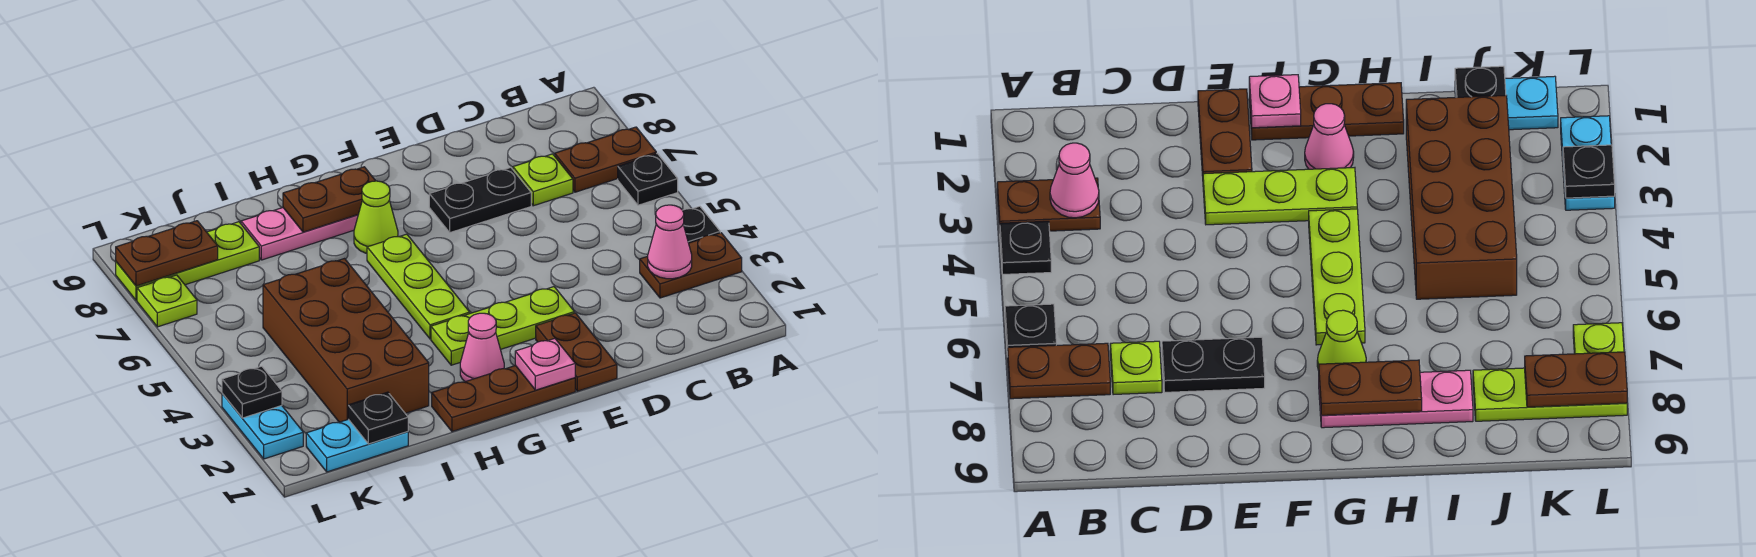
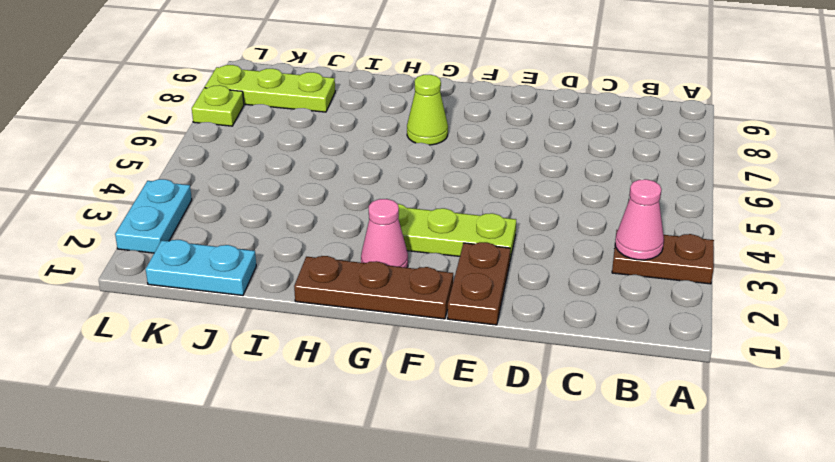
none -> black 1x1 plate [683,206,720,243]
none -> black 1x1 plate [618,153,678,205]
none -> brown 1x2 plate [555,127,656,192]

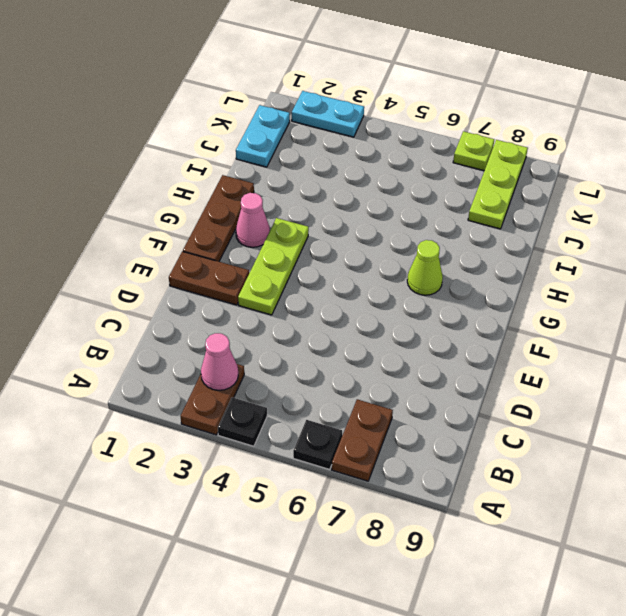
none -> lime 1x1 plate [513,154,573,206]
none -> black 1x2 plate [429,167,531,233]
none -> lime 1x3 plate [367,234,470,339]

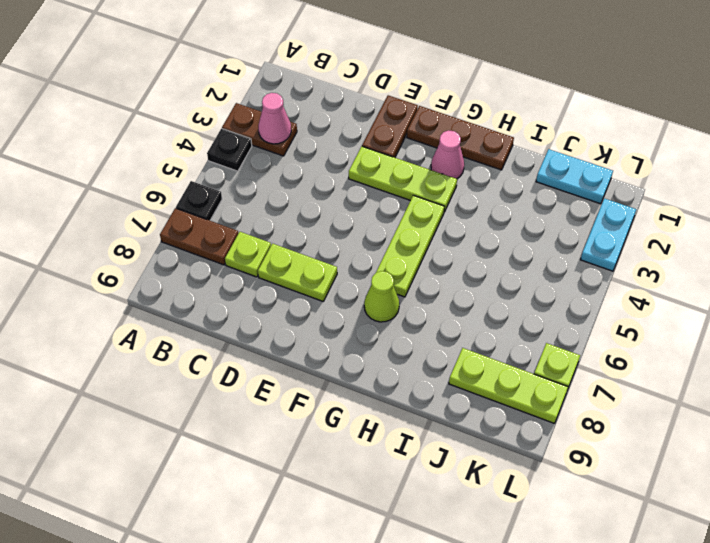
lime 1x2 plate [258,244,337,301] -> black 1x2 plate [429,167,531,233]
none -> pink 1x3 plate [241,208,358,260]
none -> brown 2x4 brick [263,259,429,422]
none -> pink 1x1 plate [515,338,575,390]

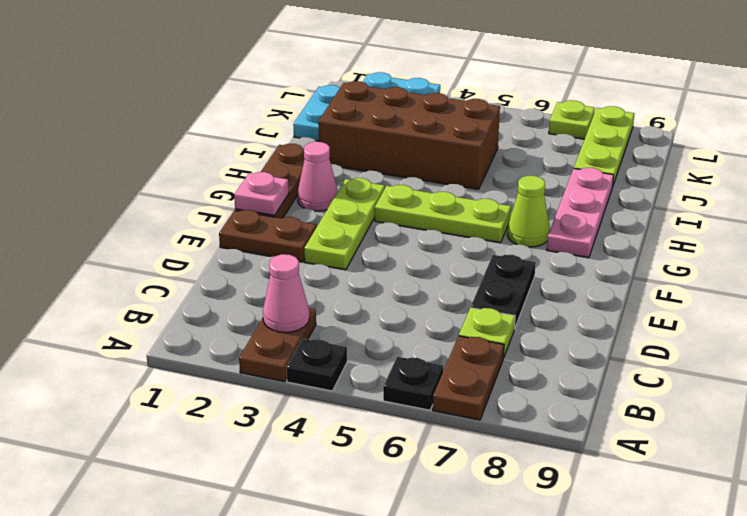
none -> brown 1x2 plate [283,167,375,232]
none -> black 1x1 plate [348,392,408,444]
none -> brown 1x2 plate [116,221,218,286]

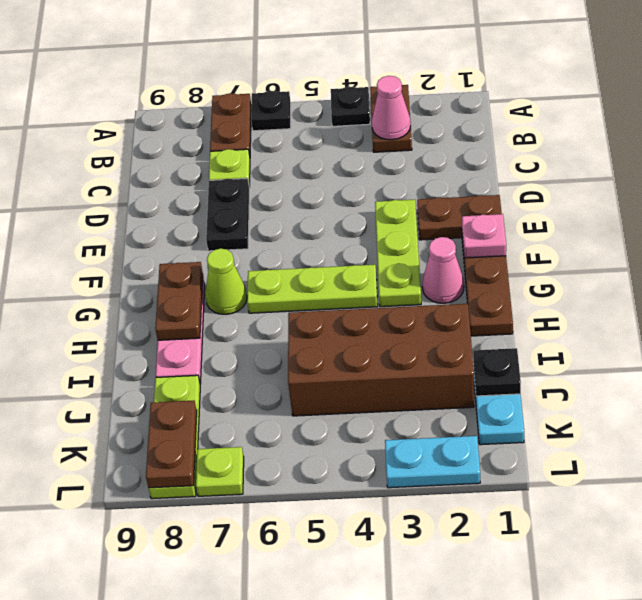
none -> black 1x1 plate [222,366,282,418]

